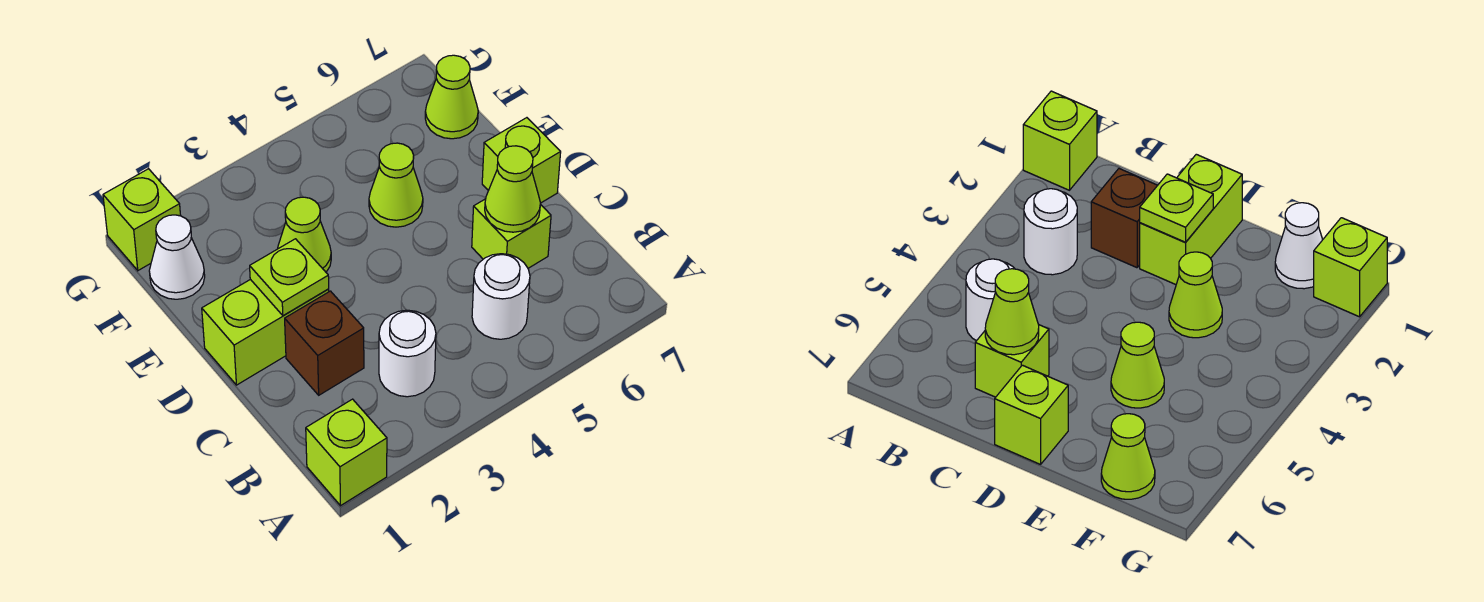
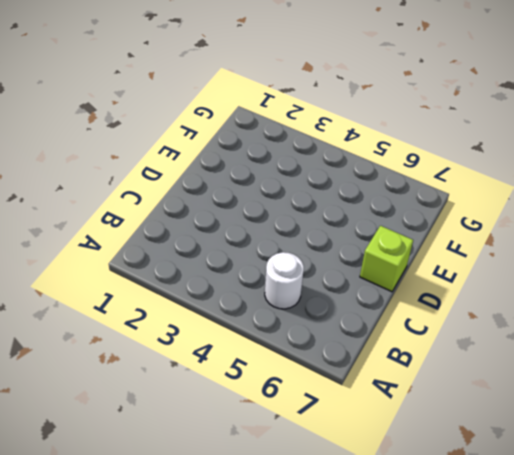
none -> lime 1x1 brick [306,399,387,506]
none -> white 1x1 round brick [379,310,436,397]
none -> brown 1x1 brick [285,291,364,395]

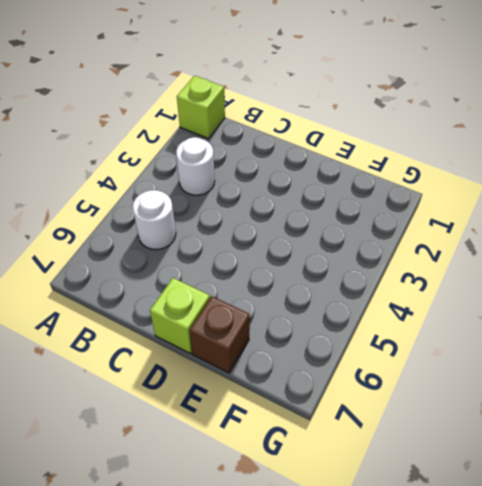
brown 1x1 brick [189,296,250,373] -> brown 1x1 brick moved to [285,291,364,395]
none -> lime 1x1 brick [472,199,551,268]
none -> lime 1x2 brick [202,279,329,385]
none -> lime 1x1 cone [278,197,331,272]

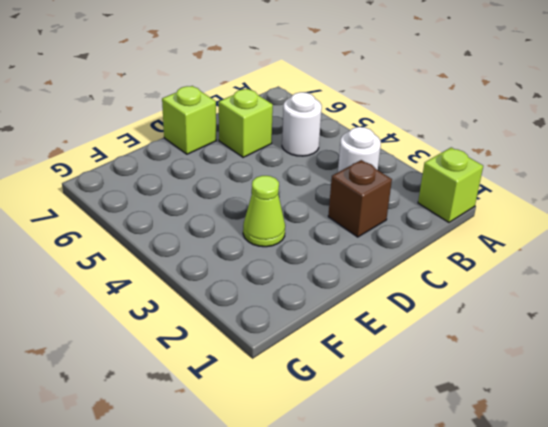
none -> lime 1x2 brick [202,279,329,385]
none -> lime 1x1 cone [369,143,423,227]
none -> white 1x1 cone [149,215,205,299]

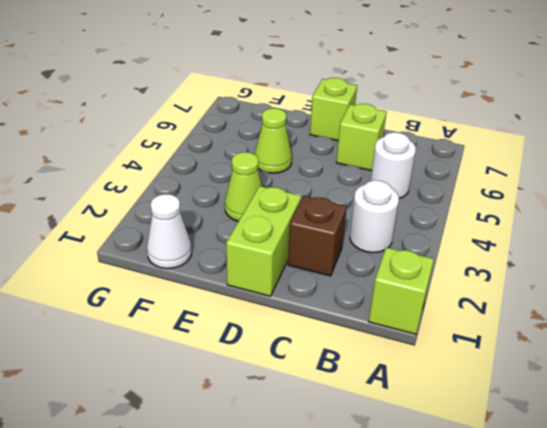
none -> lime 1x1 cone [425,55,478,139]
none -> lime 1x1 brick [103,169,181,270]
none -> lime 1x1 cone [485,146,540,232]

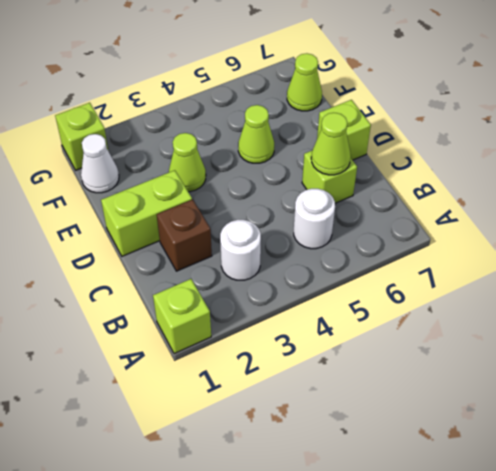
none -> lime 1x1 plate [250,239,329,316]

